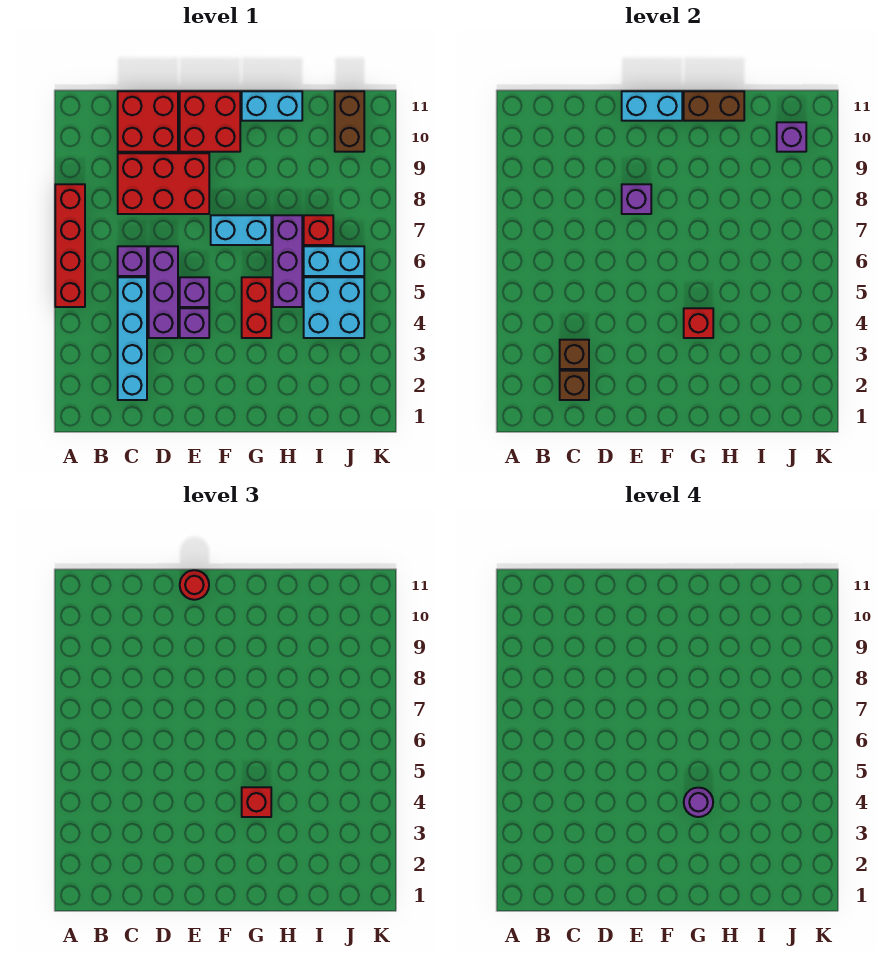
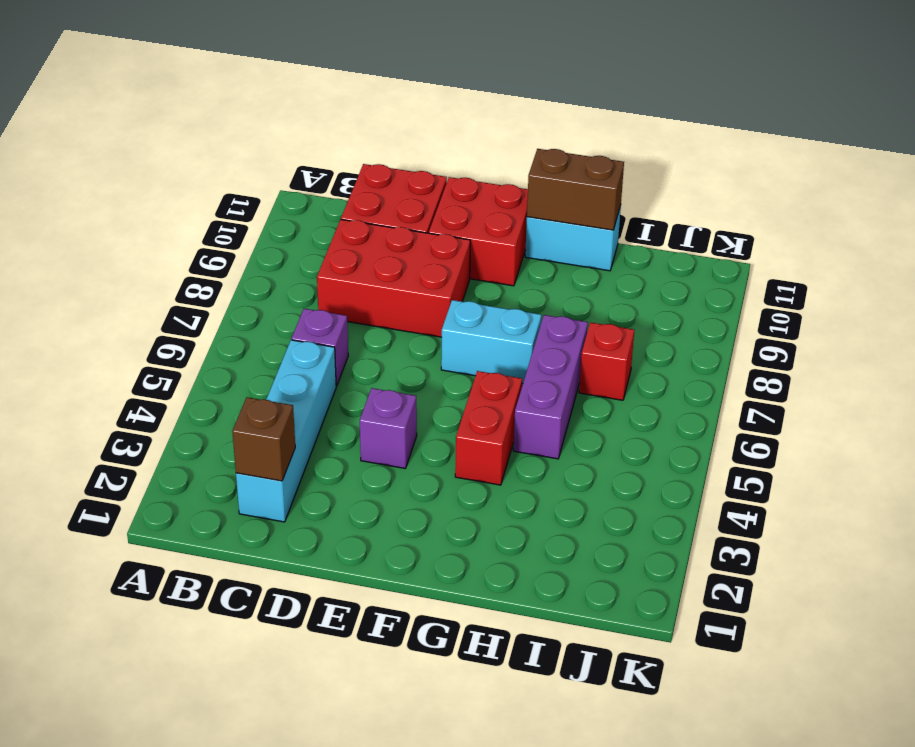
none -> red 1x4 brick [55,184,85,307]
none -> purple 1x3 brick [149,246,178,338]
none -> purple 1x1 brick [180,277,209,307]

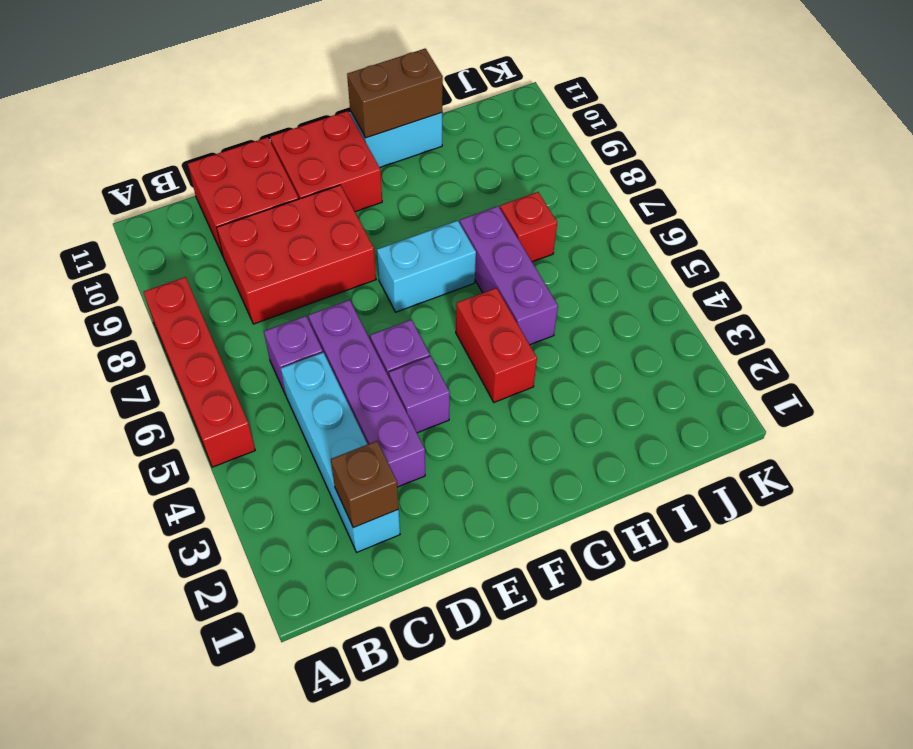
purple 1x4 brick [308,300,425,487] -> purple 1x3 brick [149,246,178,338]
none -> cyan 2x2 brick [304,277,364,338]
none -> cyan 1x2 brick [304,246,364,276]
none -> brown 1x2 brick [335,91,364,152]

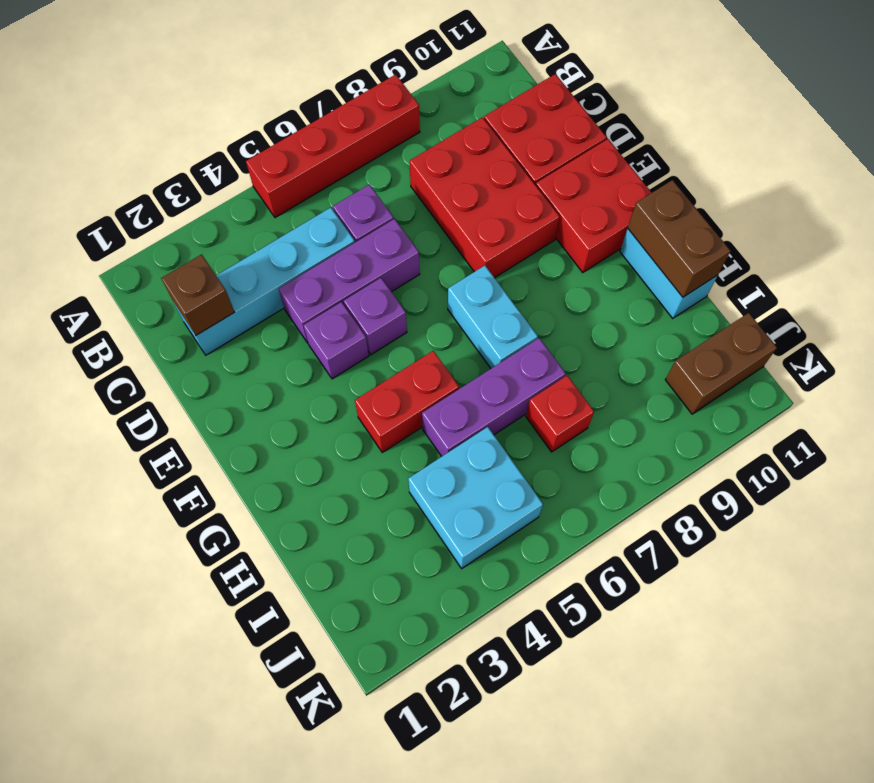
none -> cyan 1x2 brick [304,246,364,276]
none -> brown 1x1 brick [560,340,589,369]
none -> purple 1x1 brick [622,184,651,214]

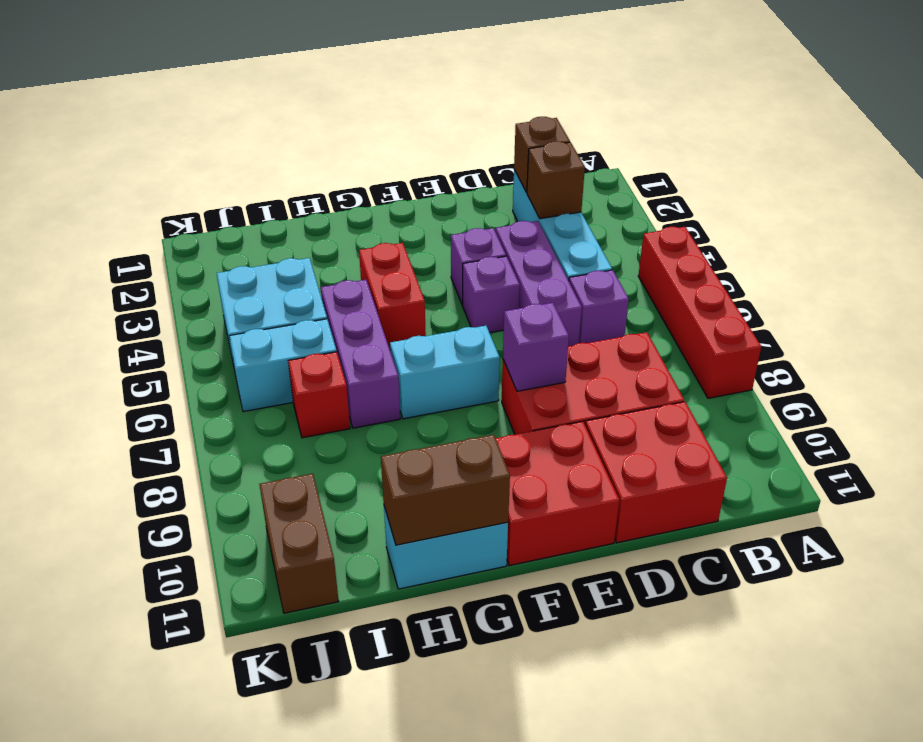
none -> cyan 1x2 brick [622,91,682,121]
none -> red 1x1 brick [684,308,713,338]
none -> purple 1x1 brick [777,122,806,152]

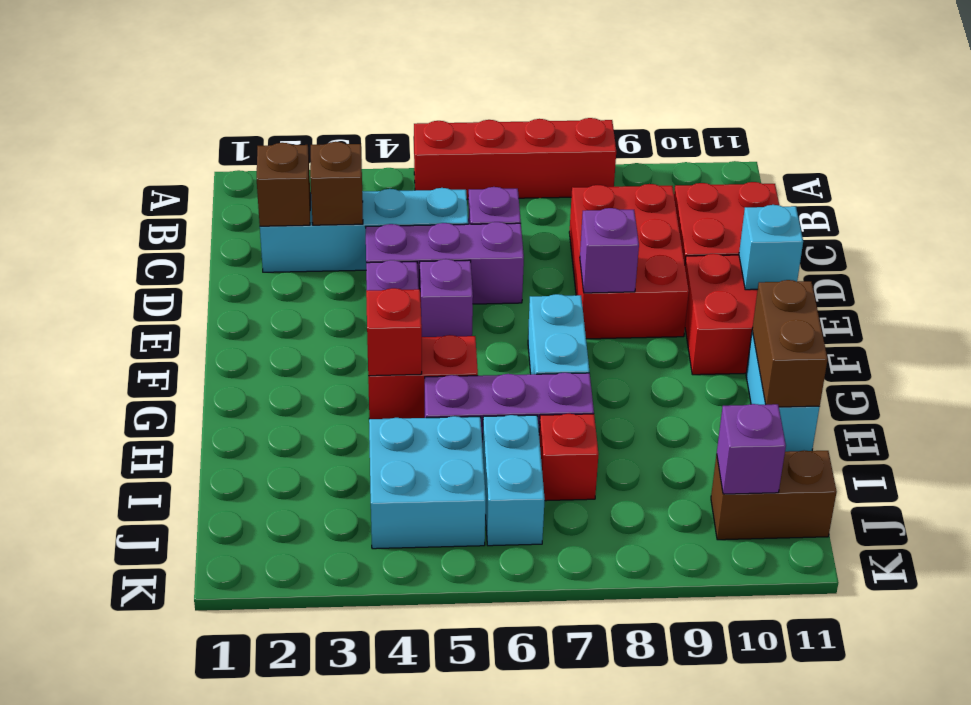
cyan 1x1 brick [739,205,803,290] -> cyan 1x2 brick [622,91,682,121]
none -> red 1x1 round brick [180,570,209,600]
none -> red 1x1 brick [242,787,271,817]
none -> purple 1x1 round brick [684,788,713,817]

